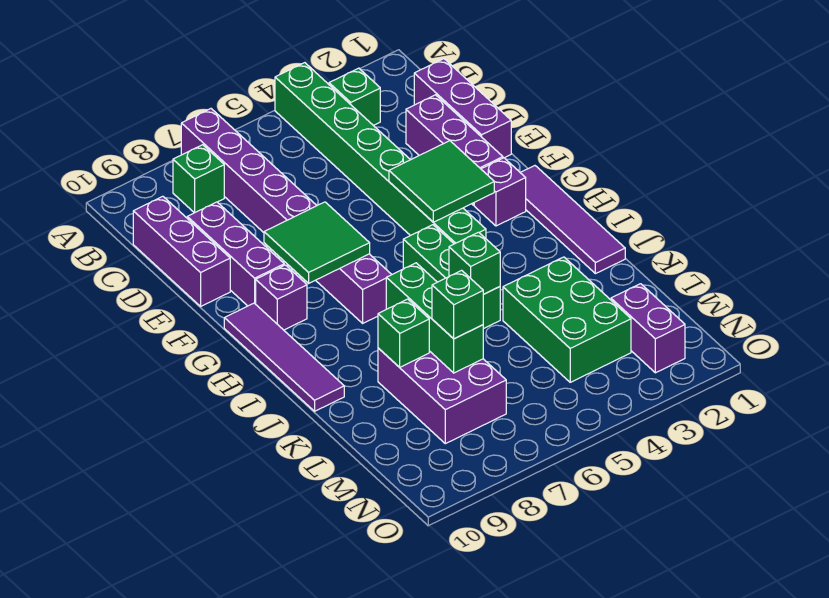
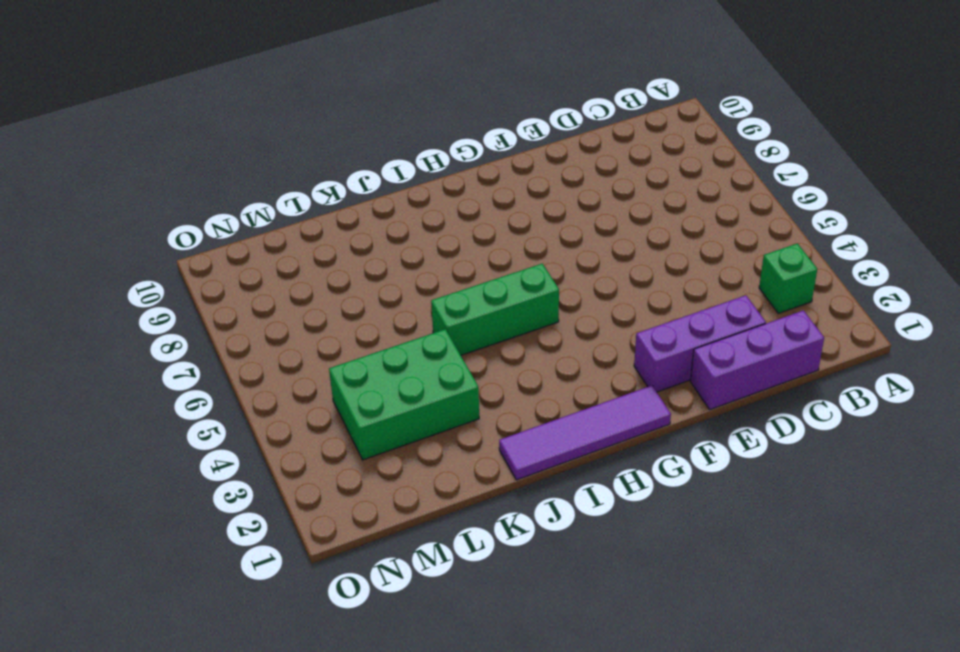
none -> green 1x8 brick [275,63,486,244]
none -> purple 1x8 brick [181,109,392,323]
none -> green 1x1 brick [173,145,224,213]

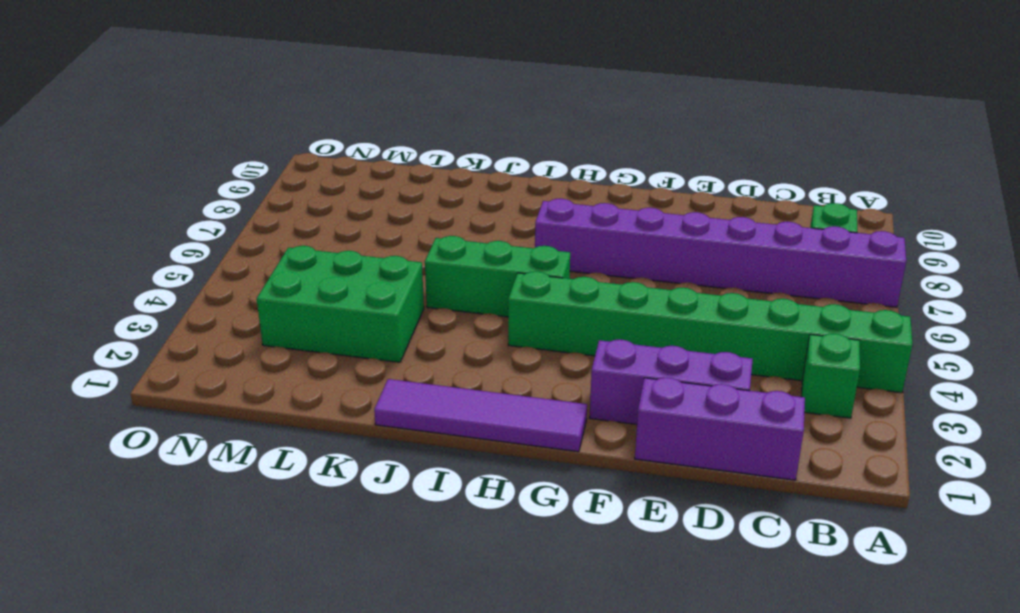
none -> purple 1x3 brick [133,196,230,306]
none -> purple 1x3 brick [187,202,284,306]
none -> purple 1x1 brick [474,158,526,226]

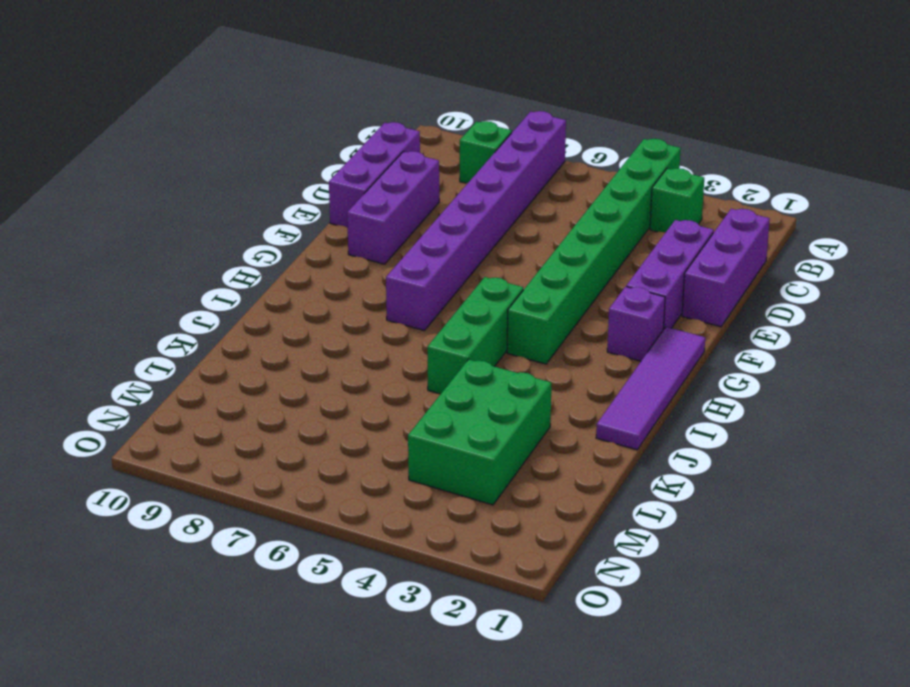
none -> purple 1x1 brick [256,265,307,330]
none -> purple 1x4 tile [224,303,344,411]
none -> purple 2x3 brick [378,348,506,444]

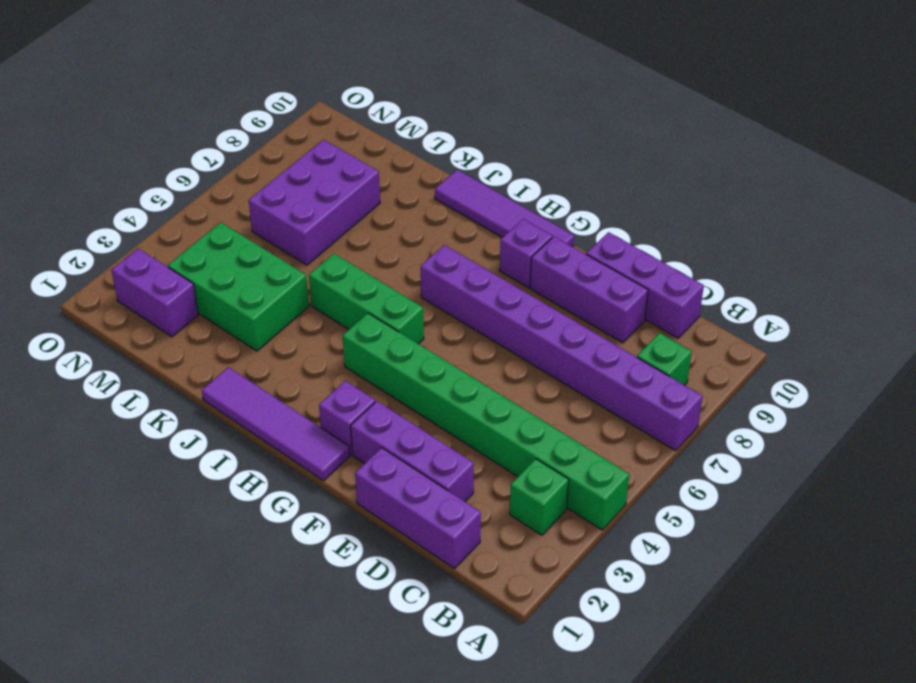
purple 2x3 brick [249,140,380,265] -> purple 2x3 brick turned to [378,348,506,444]
none -> green 2x2 tile [389,141,494,222]
none -> green 2x2 tile [264,202,370,283]
none -> green 1x1 brick [449,232,500,294]

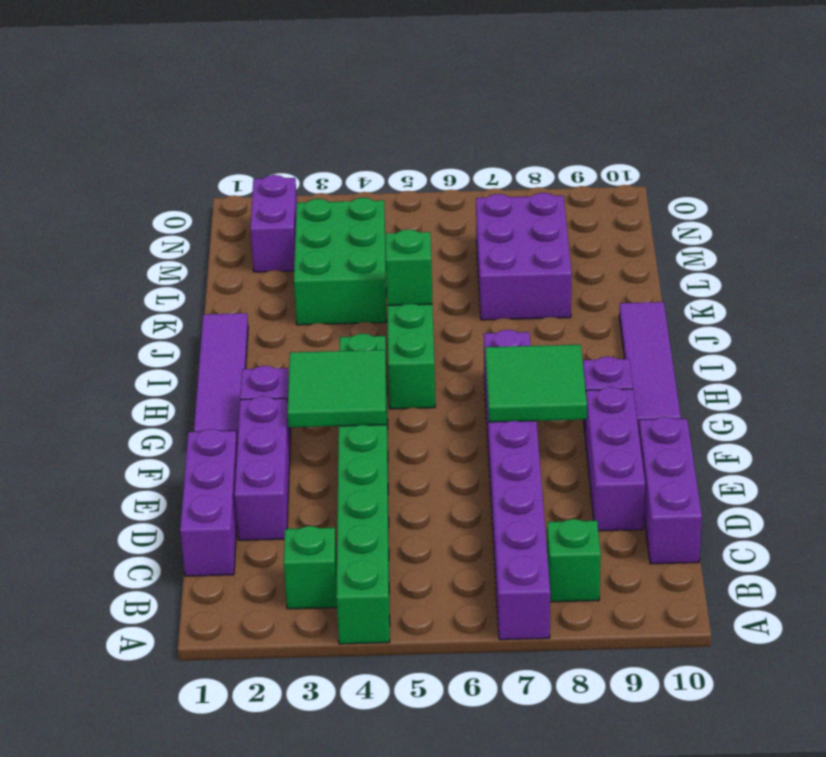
none -> green 1x3 brick [386,263,483,373]
none -> green 1x1 brick [378,299,429,367]
none -> green 1x1 brick [432,270,484,339]

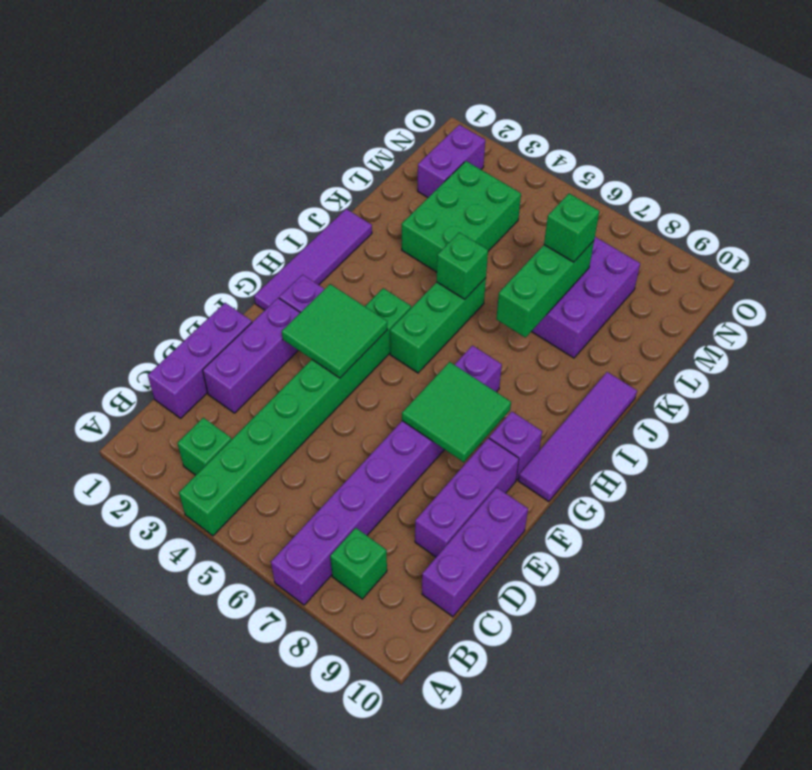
none -> green 1x1 brick [378,299,429,367]

